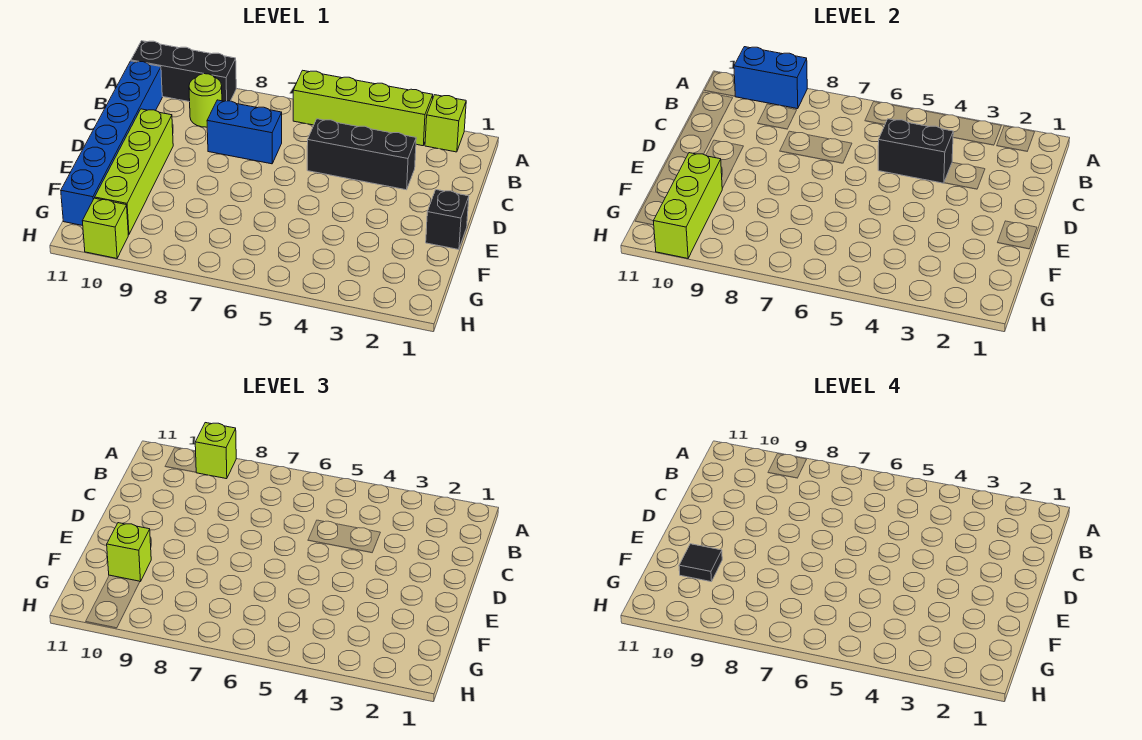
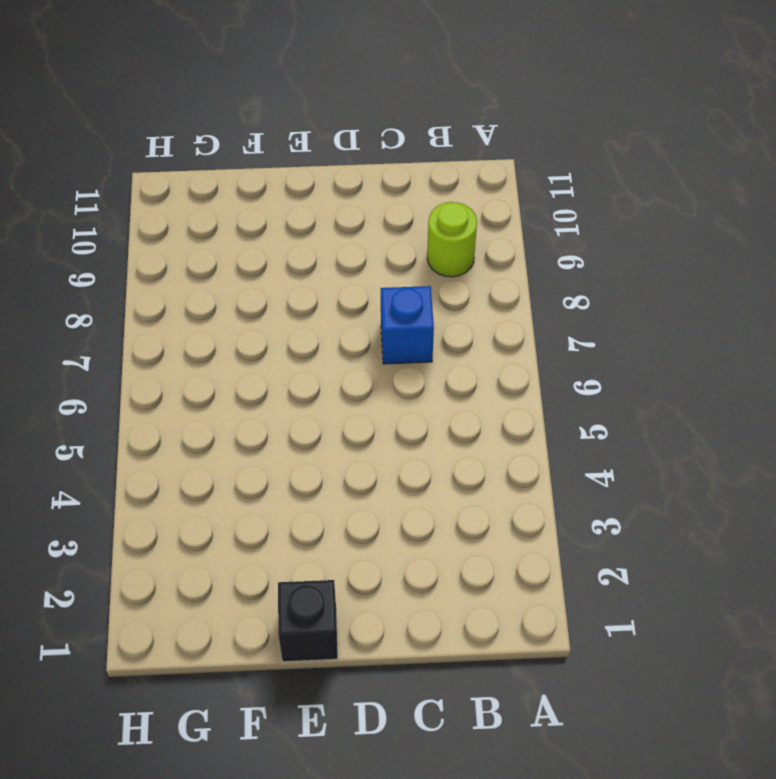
blue 1x1 brick [381,286,434,364] -> blue 1x2 brick [207,100,282,164]
none -> lime 1x1 brick [425,95,466,152]
none -> lime 1x4 brick [293,70,433,146]
none -> black 1x3 brick [131,41,236,102]

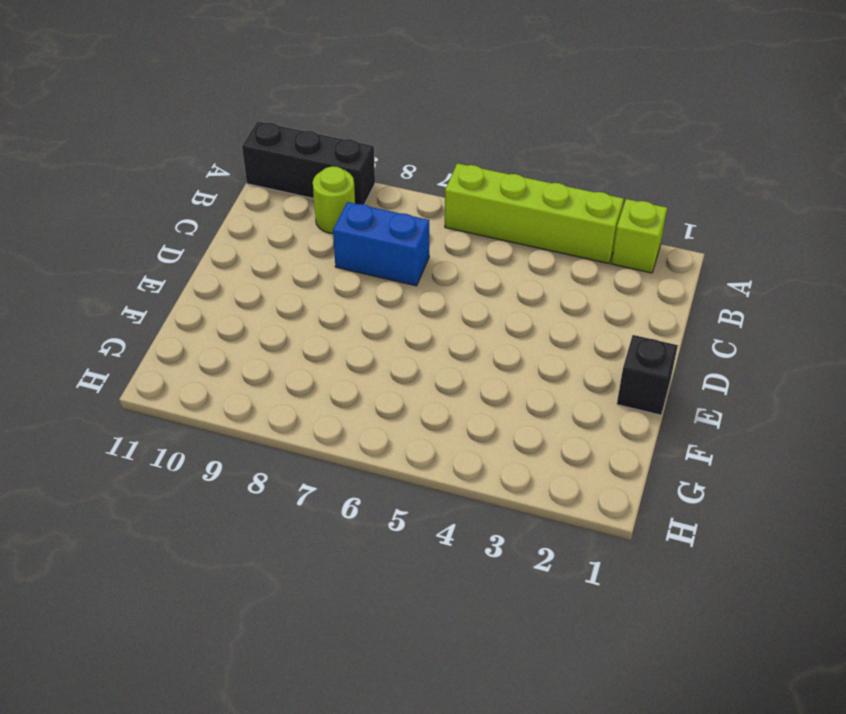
none -> blue 1x6 brick [61,61,162,225]
none -> black 1x3 brick [307,119,416,190]
none -> lime 1x4 brick [95,109,173,235]

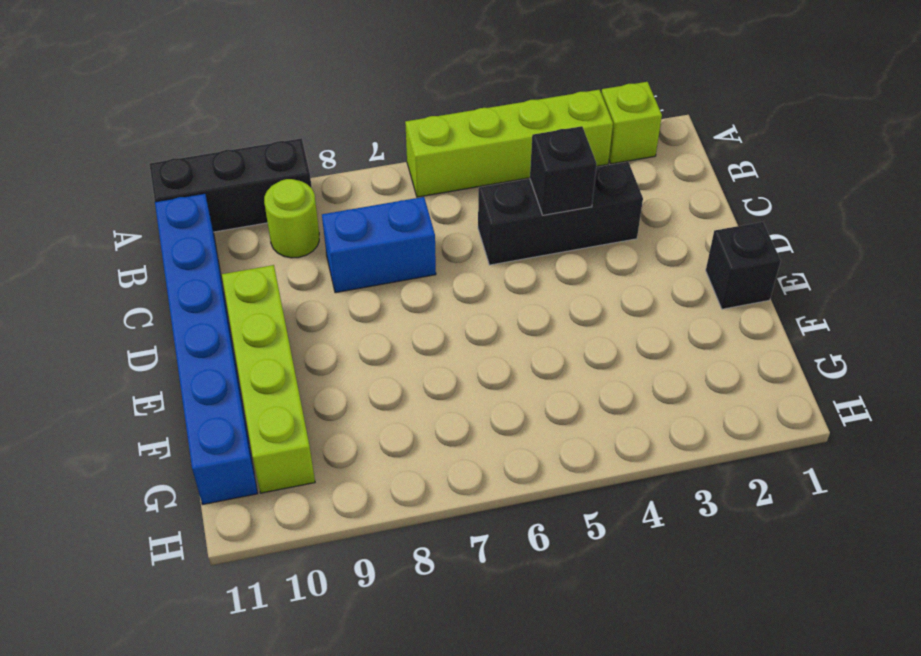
black 1x1 brick [530,126,597,215] -> black 1x2 brick [878,119,953,183]
none -> lime 1x1 brick [83,198,128,258]
none -> blue 1x2 brick [734,47,807,109]
none -> lime 1x3 brick [653,153,722,258]

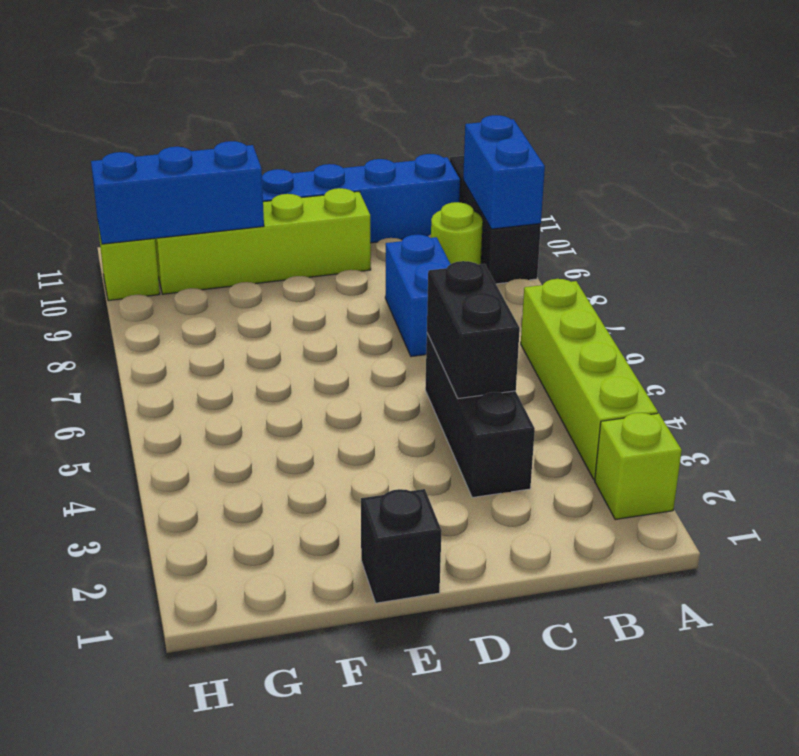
blue 1x3 brick [91,141,264,244] -> lime 1x3 brick [653,153,722,258]
none -> lime 1x1 brick [195,423,236,479]
none -> lime 1x1 brick [107,523,151,582]
none -> black 1x1 tile [679,544,722,582]

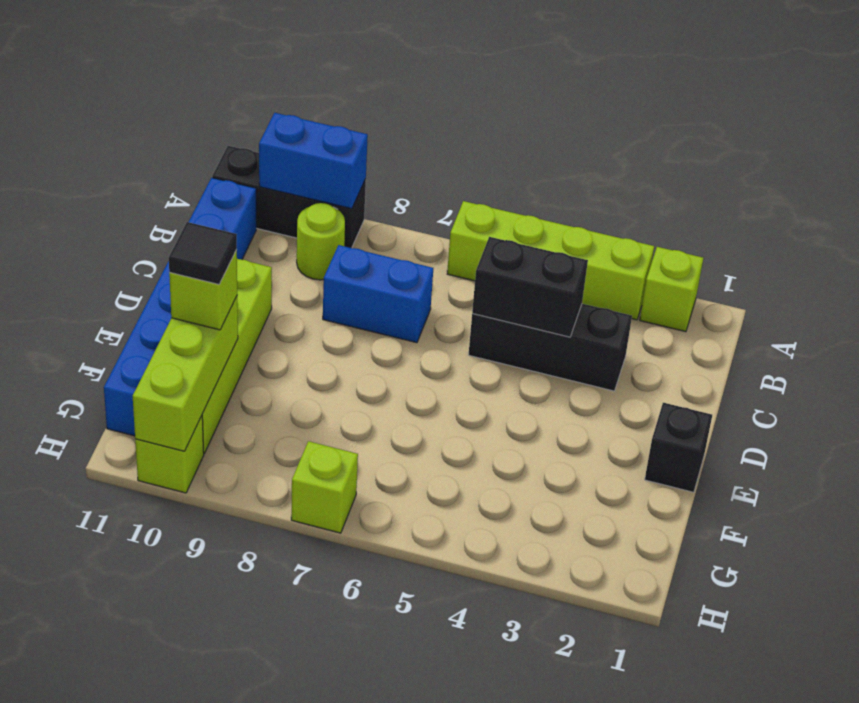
lime 1x1 brick [291,441,358,533] -> lime 1x1 brick moved to [195,423,236,479]

